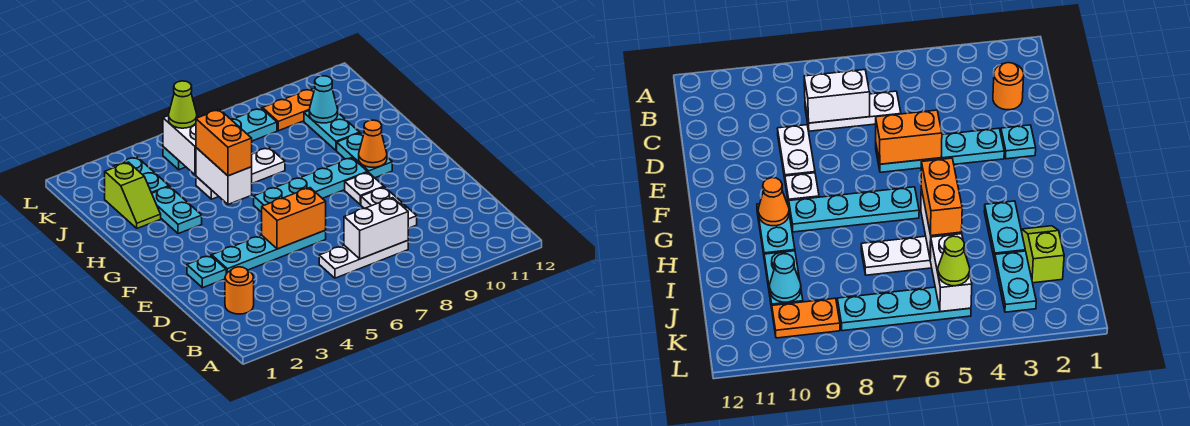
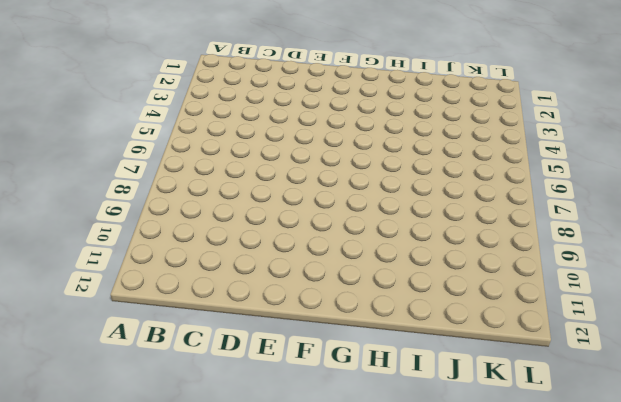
none -> orange 1x1 round brick [225,267,254,314]
none -> white 1x3 plate [319,241,408,278]
none -> white 1x2 plate [361,187,417,228]

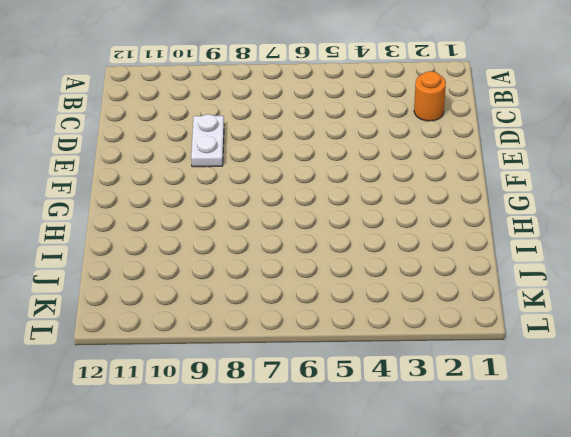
none -> white 1x3 plate [319,241,408,278]
none -> cyan 1x1 plate [187,255,226,288]
none -> cyan 1x4 plate [212,230,326,274]

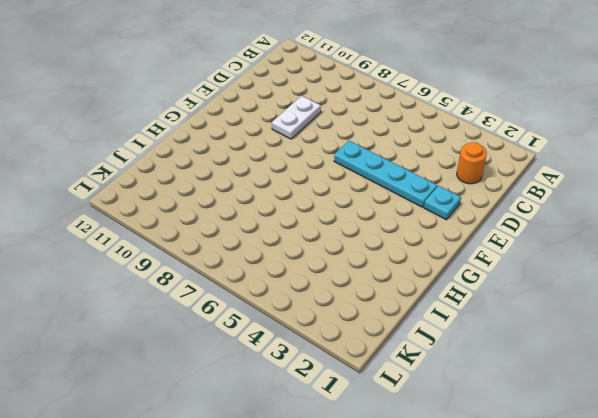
none -> white 1x3 plate [319,241,408,278]
none -> white 1x1 plate [345,172,384,205]
none -> cyan 1x4 plate [254,158,368,212]

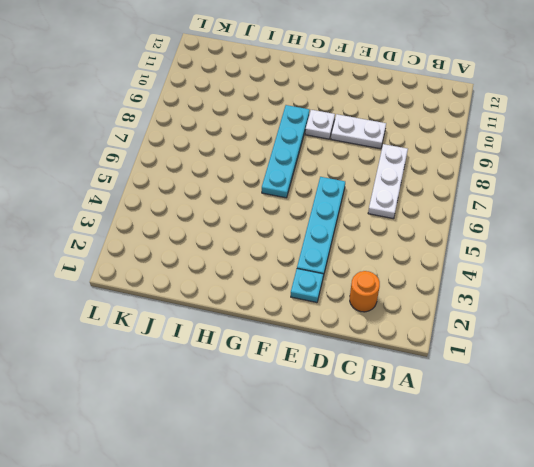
none -> cyan 1x2 plate [337,133,392,178]
none -> cyan 1x2 plate [152,186,202,234]
none -> lime 1x2 slope [105,162,161,228]

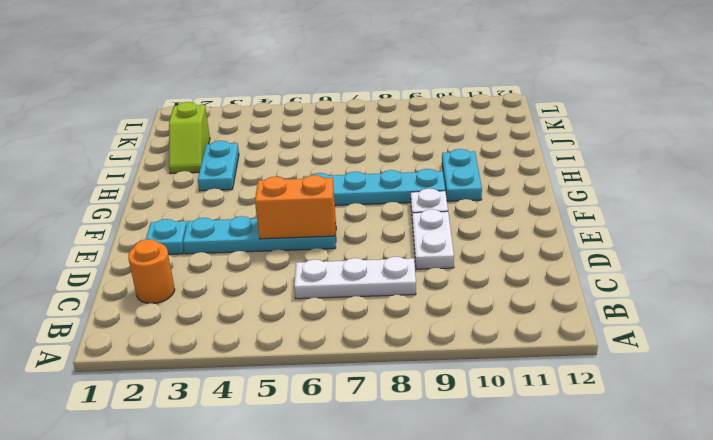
none -> white 1x3 plate [196,147,285,199]
none -> cyan 1x2 plate [304,111,360,151]
none -> cyan 1x2 plate [113,157,169,193]

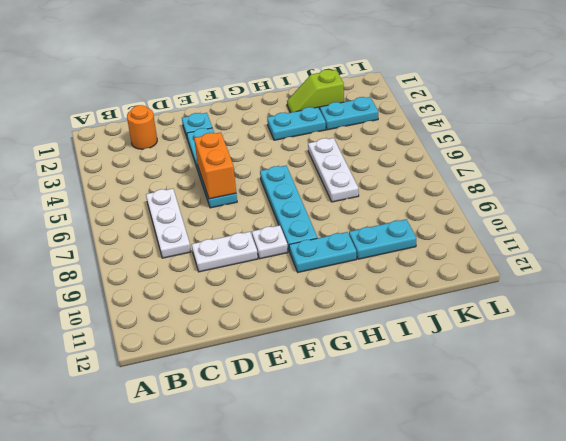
none -> cyan 1x4 plate [163,108,277,170]
none -> orange 1x2 plate [263,89,314,131]
none -> white 1x2 brick [344,198,408,259]

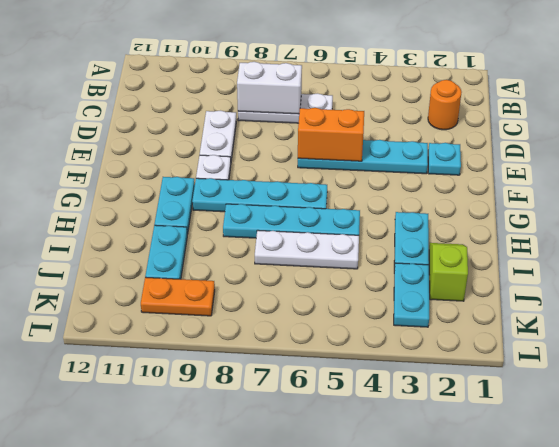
cyan 1x4 plate [223,204,360,238] -> cyan 1x4 plate moved to [163,108,277,170]
none -> orange 1x1 cone [359,120,387,167]
none -> white 1x2 brick [196,148,252,204]
none -> white 1x2 brick [163,116,196,175]

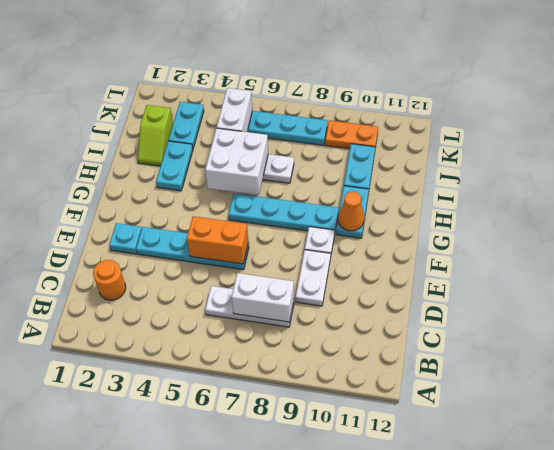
white 2x2 brick [205,128,268,195] -> white 1x2 brick [196,148,252,204]
none -> cyan 1x1 cone [309,76,338,123]
none -> orange 1x2 brick [196,109,252,176]
none -> lime 1x1 cone [169,81,197,128]

